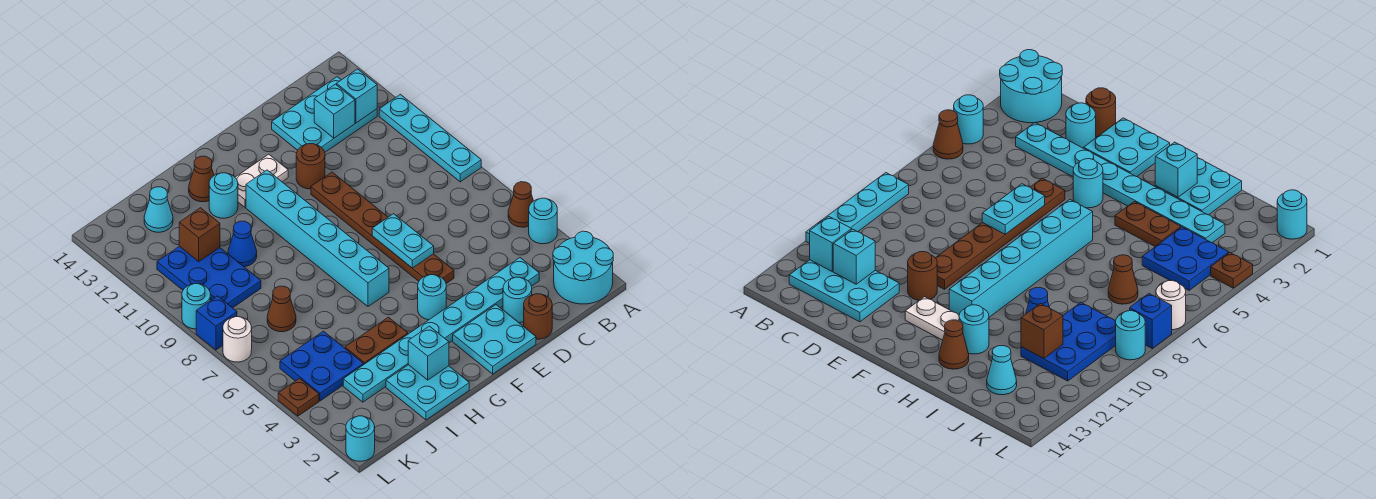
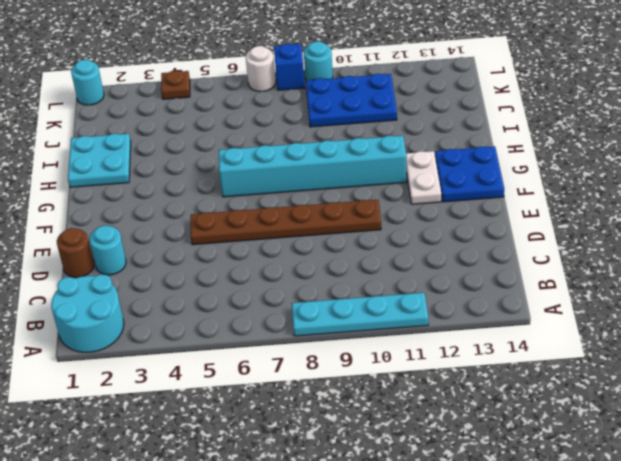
blue 2x2 plate [435,146,504,202] -> blue 2x2 plate moved to [280,331,363,401]
none -> cyan 1x1 round brick [529,198,557,244]
none -> brown 1x1 cone [508,182,533,227]
none -> cyan 2x3 plate [272,77,377,152]
none -> cyan 1x8 plate [343,258,539,402]

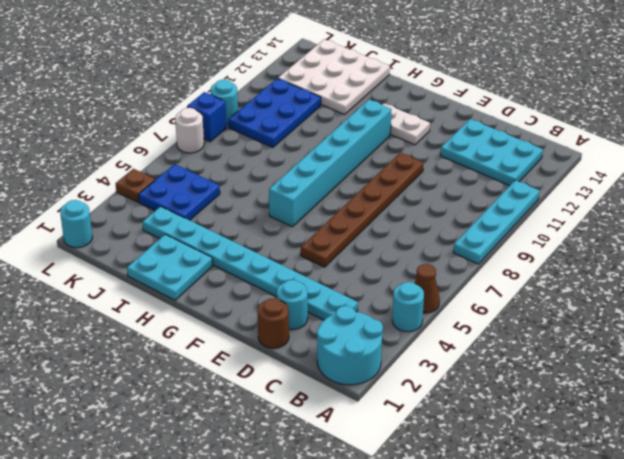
white 3x3 plate [278,39,390,115] -> cyan 1x1 cone [144,187,173,232]
none -> cyan 2x2 plate [453,305,536,374]
none -> brown 1x1 round brick [296,144,325,189]
none -> cyan 1x1 round brick [418,275,446,320]
none -> brown 1x2 plate [345,317,408,365]

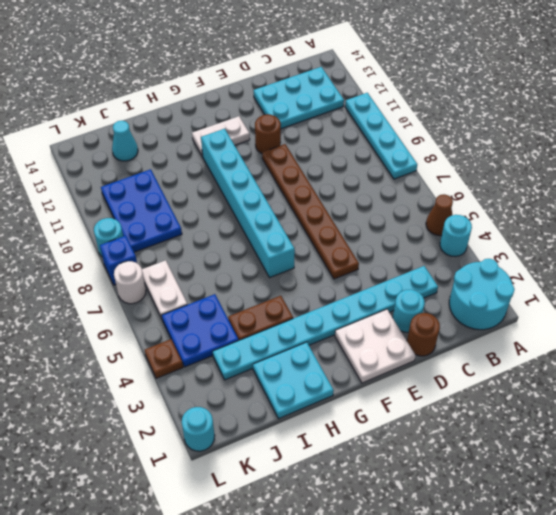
white 2x2 plate [335,309,415,383] -> cyan 2x2 plate [453,305,536,374]
white 1x2 plate [142,260,187,319] -> none
none -> cyan 1x1 round brick [418,275,446,320]
none -> cyan 1x1 round brick [209,173,238,218]
none -> brown 1x1 cone [189,156,214,202]
none -> blue 1x1 cone [228,221,257,267]

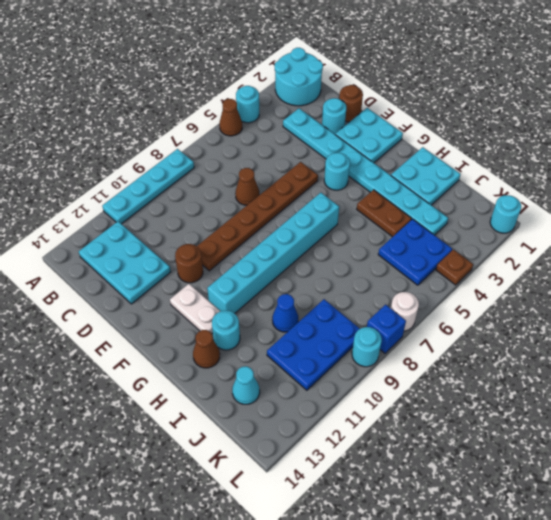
brown 1x1 cone [235,168,259,205] -> brown 1x1 cone moved to [267,286,296,332]
none -> cyan 1x1 brick [337,69,377,123]
none -> cyan 1x1 brick [314,84,355,138]
none -> cyan 1x2 plate [372,214,434,268]
none -> cyan 1x1 brick [408,326,449,380]

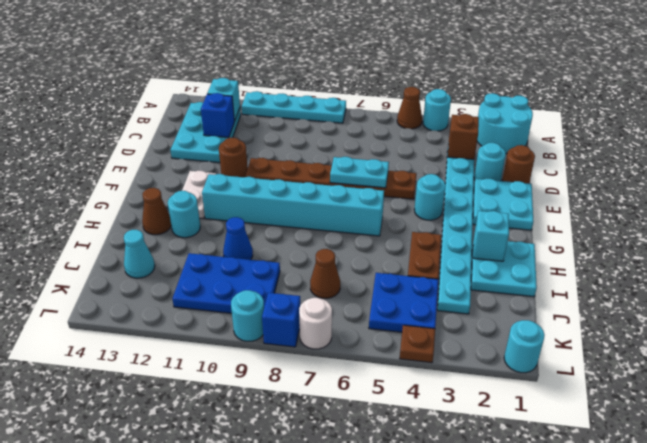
brown 1x1 brick [448,114,479,159] -> brown 1x1 brick moved to [179,208,220,262]
blue 1x1 brick [201,93,234,138] -> cyan 1x1 brick [314,84,355,138]

